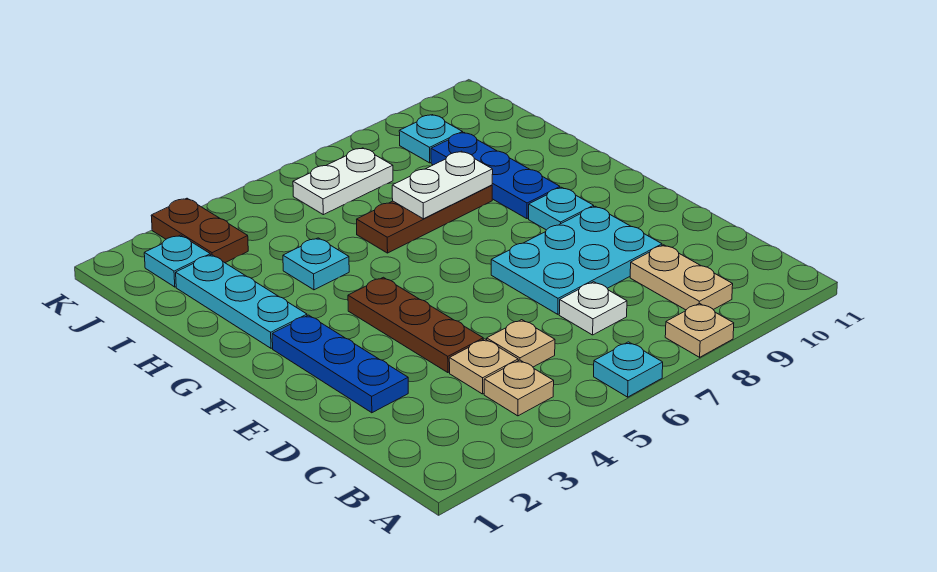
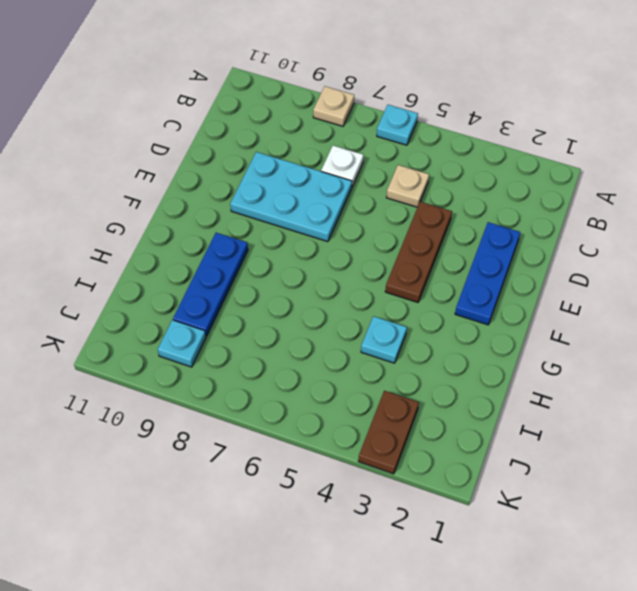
none -> tan 1x1 plate [484,360,554,416]
none -> tan 1x2 plate [630,245,733,310]
none -> tan 1x1 plate [449,339,518,394]

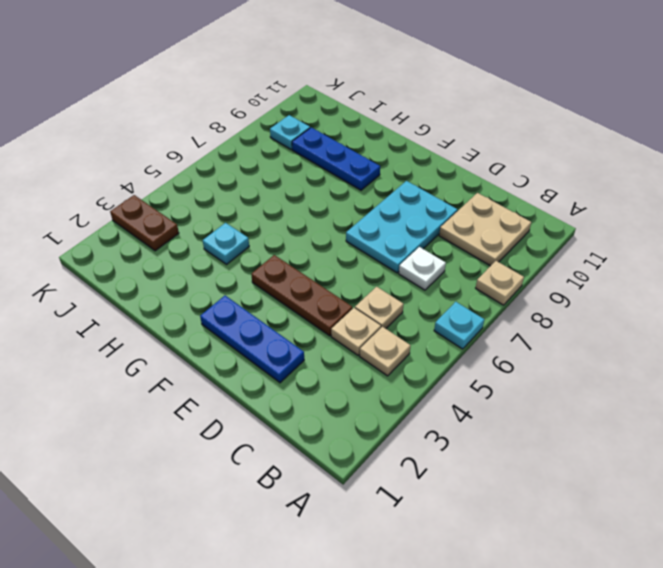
tan 2x2 plate [439,193,531,266] -> tan 1x2 plate [630,245,733,310]
none -> cyan 1x1 plate [529,187,594,230]
none -> cyan 1x3 plate [176,255,307,348]
none -> brown 1x3 plate [357,185,492,253]

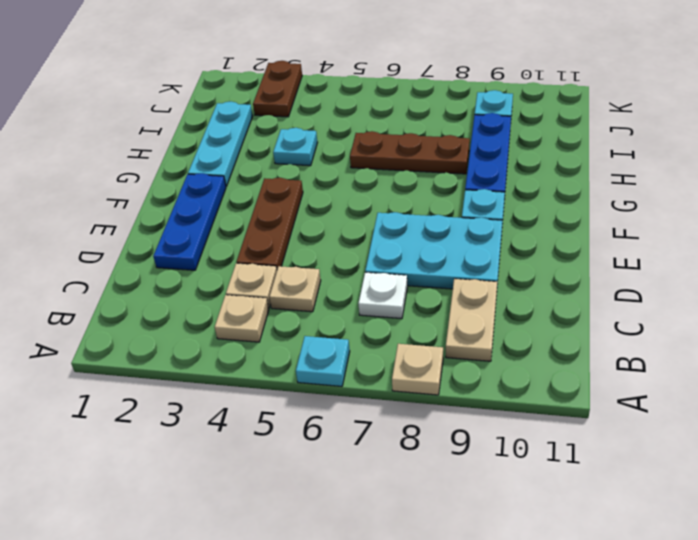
none -> cyan 1x1 plate [144,235,210,287]
none -> white 1x2 plate [293,148,393,215]
none -> white 1x2 plate [392,151,493,219]

